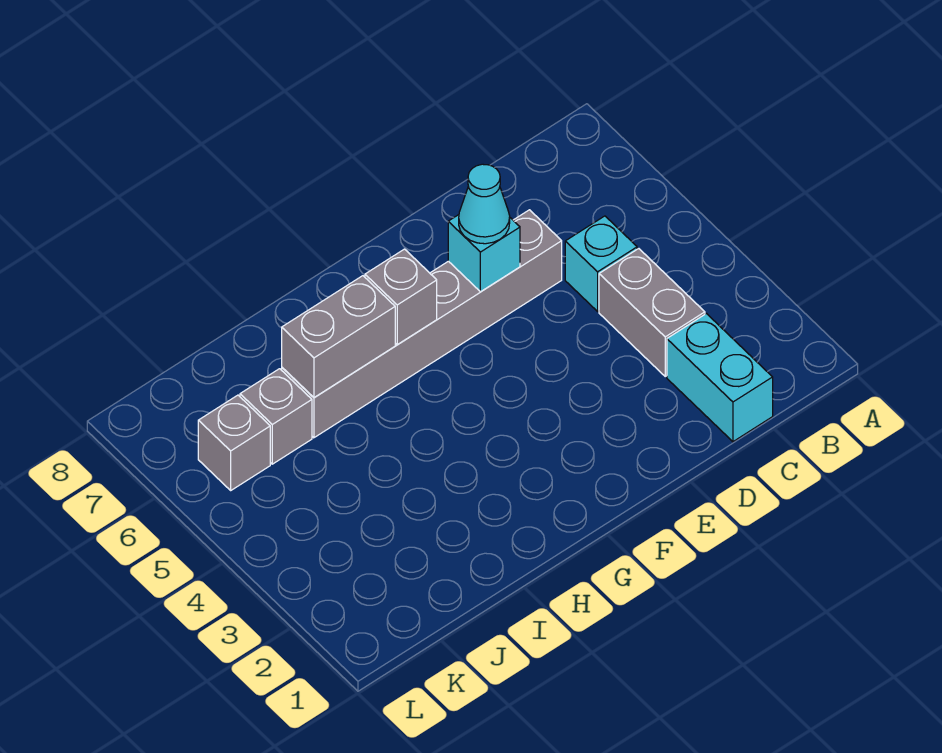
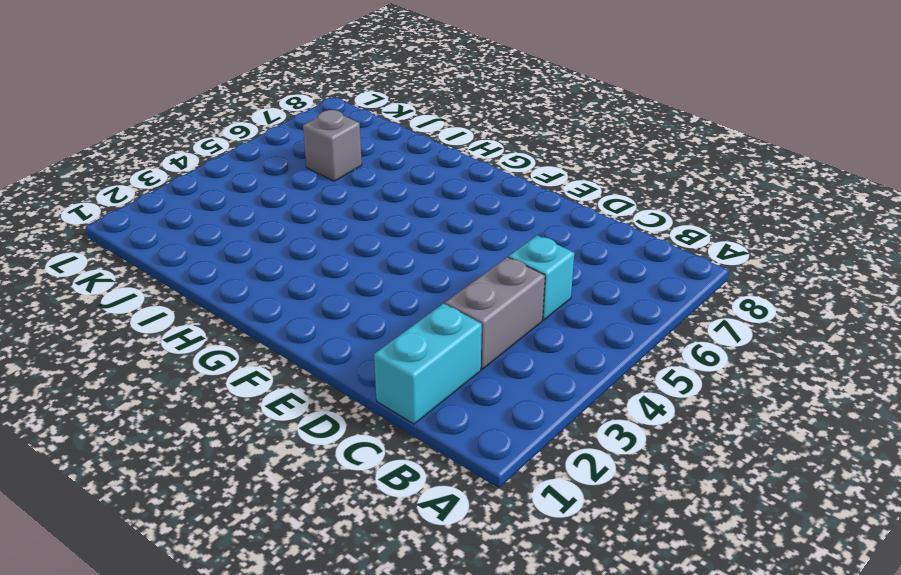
none -> grey 1x6 brick [282,210,562,438]
none -> grey 1x1 brick [198,395,270,490]

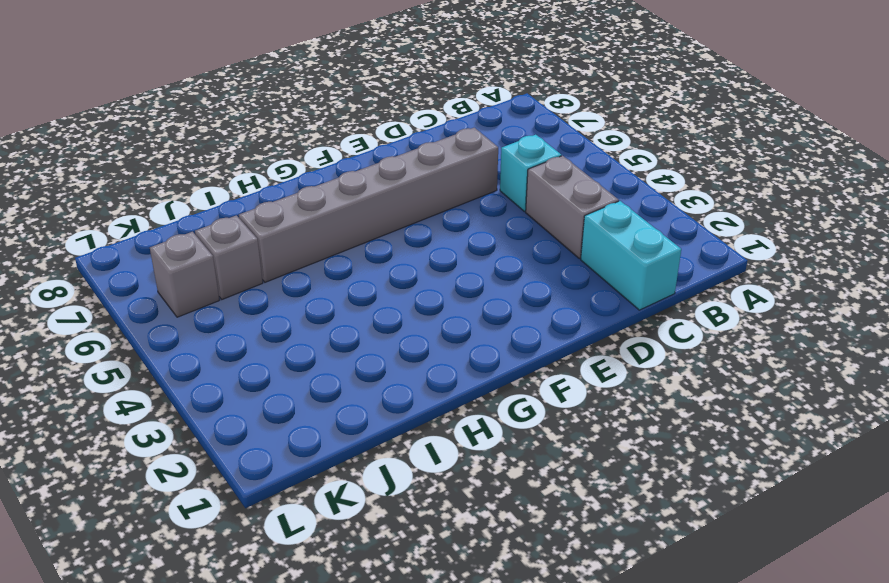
none -> cyan 1x1 brick [448,215,520,292]
none -> grey 1x1 brick [365,249,437,345]

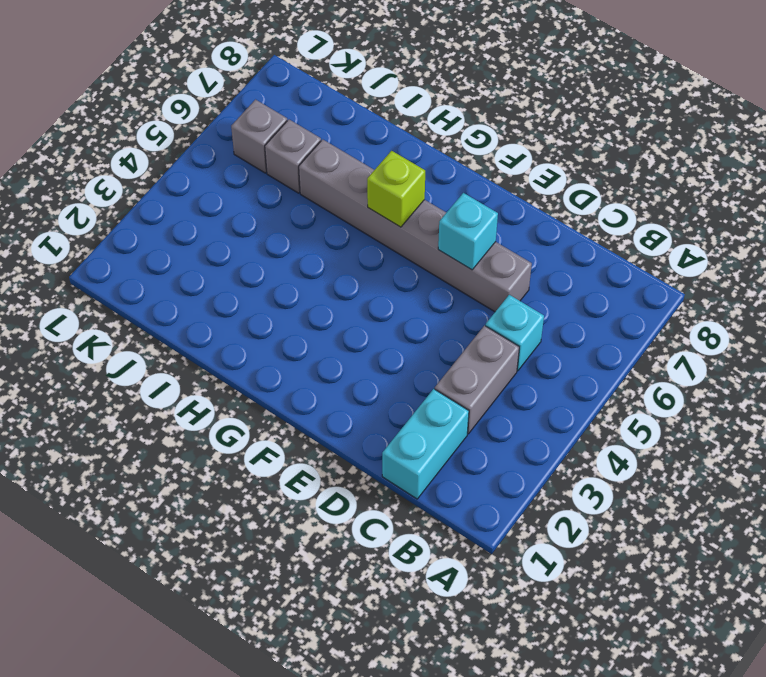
lime 1x1 brick [367,151,425,227] -> grey 1x1 brick [365,249,437,345]
none -> grey 1x2 brick [282,276,395,397]
none -> cyan 1x1 cone [459,164,510,244]

